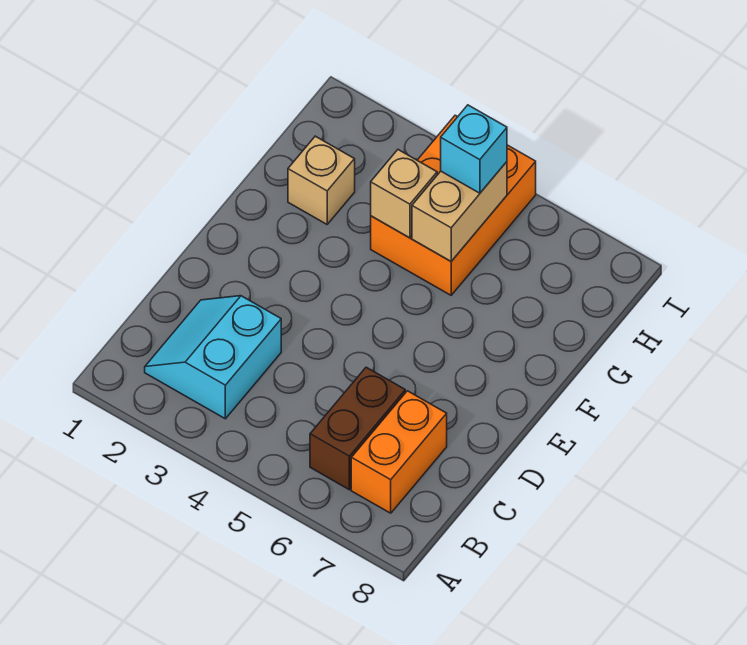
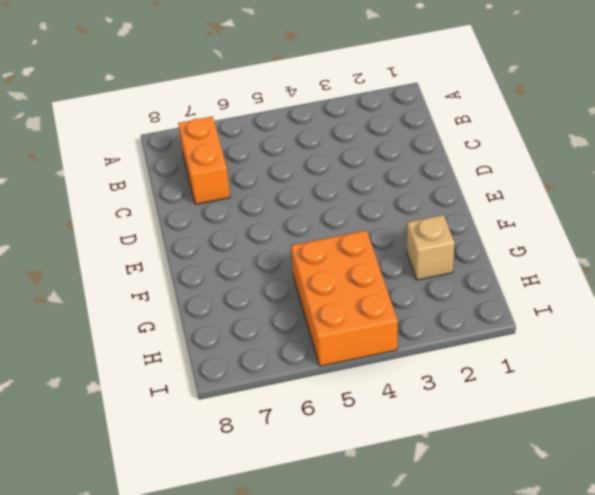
none -> cyan 2x2 slope [145,296,281,419]
none -> brown 1x2 brick [310,367,405,490]

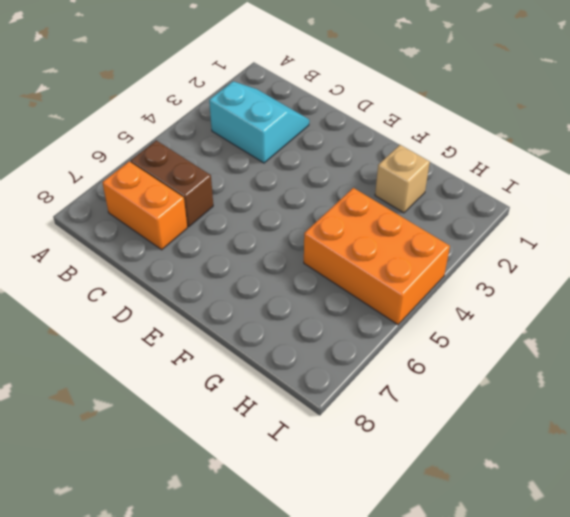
none -> tan 1x1 brick [371,150,437,238]
none -> tan 1x2 brick [412,162,507,261]

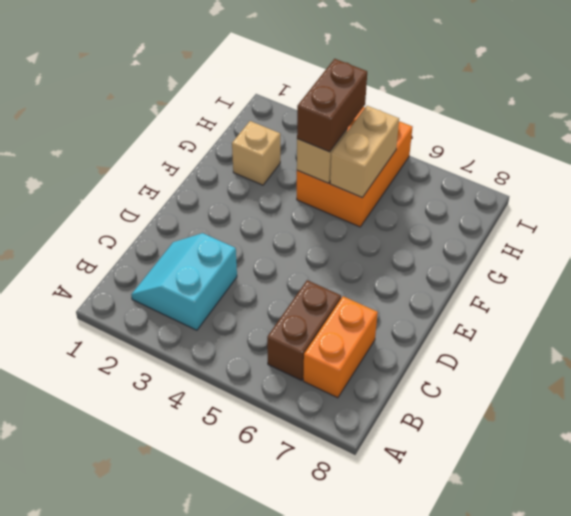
brown 1x2 brick [297,59,367,152] -> none
none -> cyan 1x1 brick [441,105,507,193]

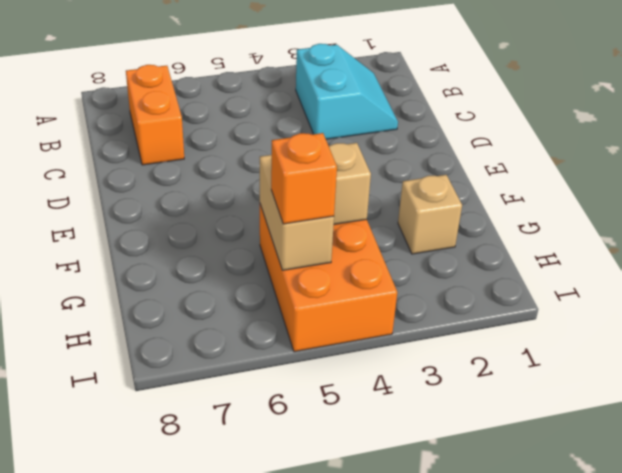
orange 1x1 brick [271,133,337,224] -> cyan 1x1 brick [441,105,507,193]
none -> brown 1x2 brick [310,367,405,490]

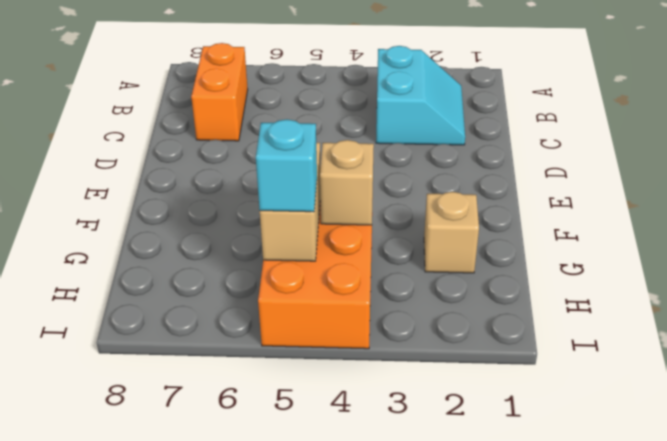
none -> brown 1x2 brick [310,367,405,490]

